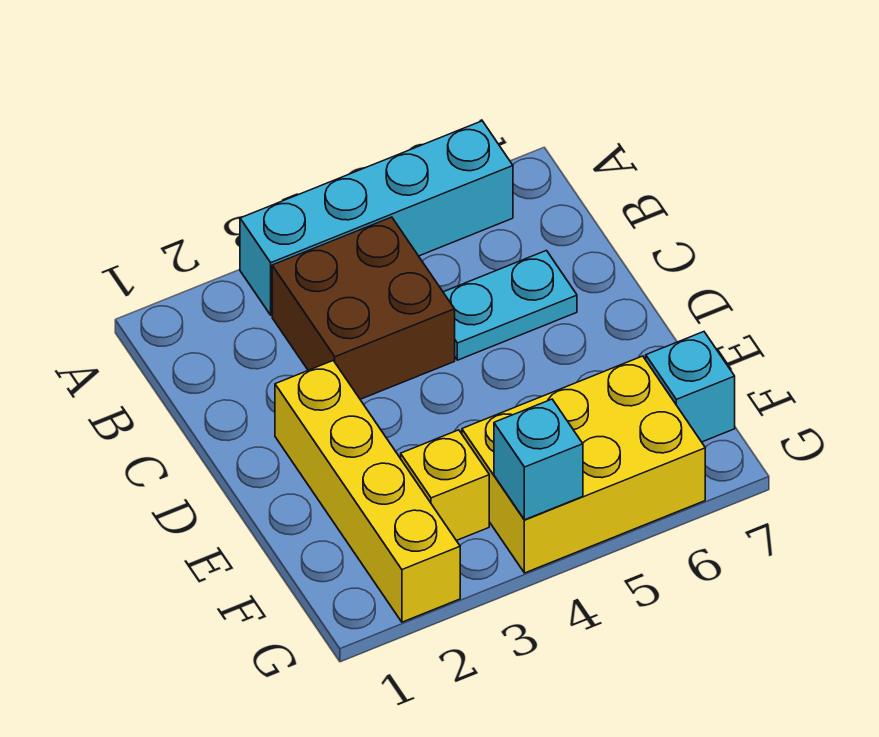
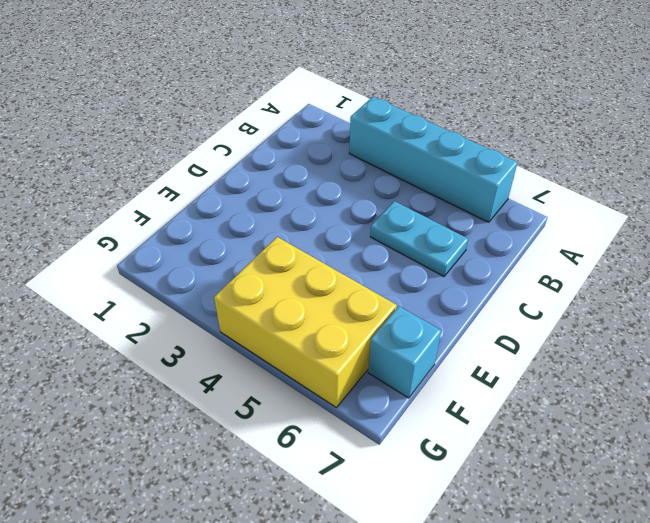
none -> brown 2x2 brick [272,217,455,399]
none -> yellow 1x4 brick [275,361,460,622]

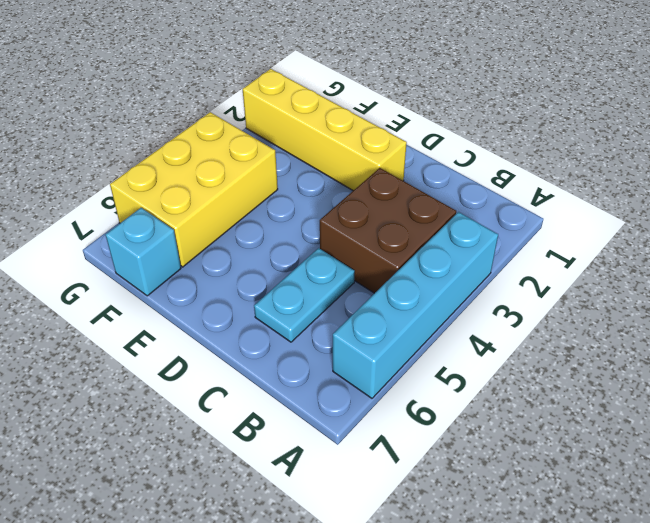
none -> yellow 1x1 brick [401,430,489,541]
none -> cyan 1x1 brick [494,399,583,520]

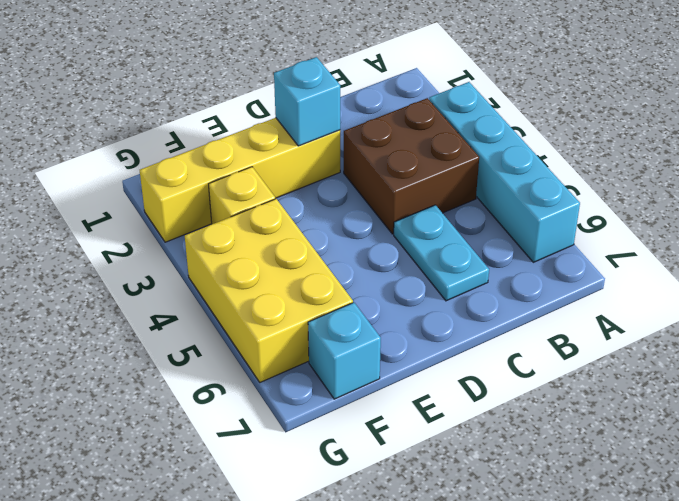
cyan 1x1 brick [274,57,340,146] -> cyan 1x1 brick moved to [494,399,583,520]

